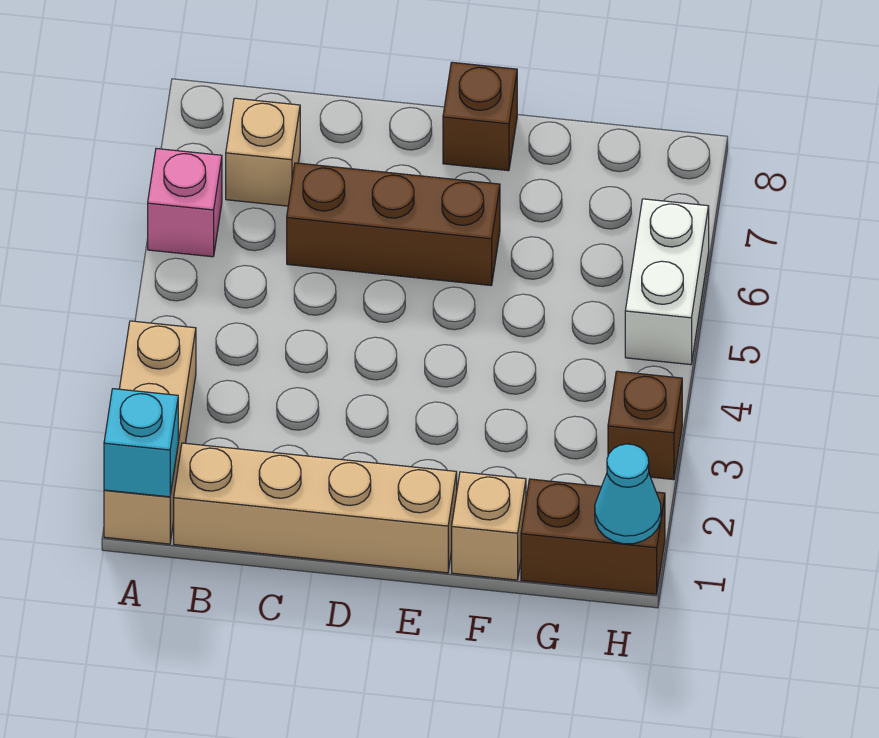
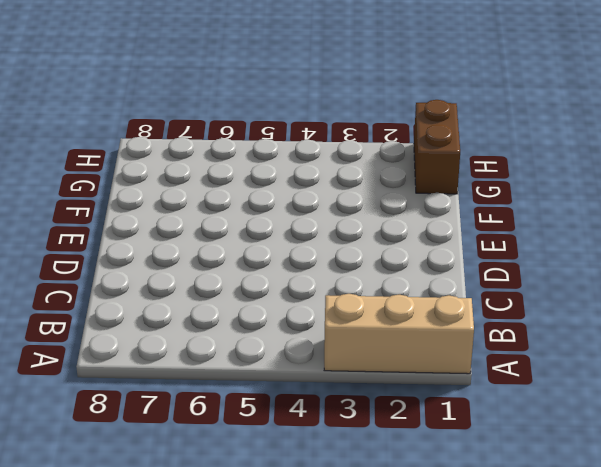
none -> pink 1x1 brick [148,149,222,257]
none -> tan 1x4 brick [174,443,457,573]
none -> tan 1x1 brick [226,98,300,206]

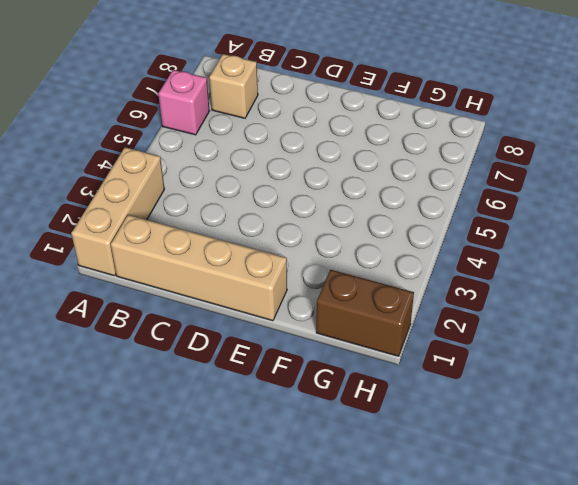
none -> brown 1x3 brick [287,163,500,285]
none -> brown 1x1 brick [443,62,517,171]
none -> tan 1x1 brick [452,472,526,580]

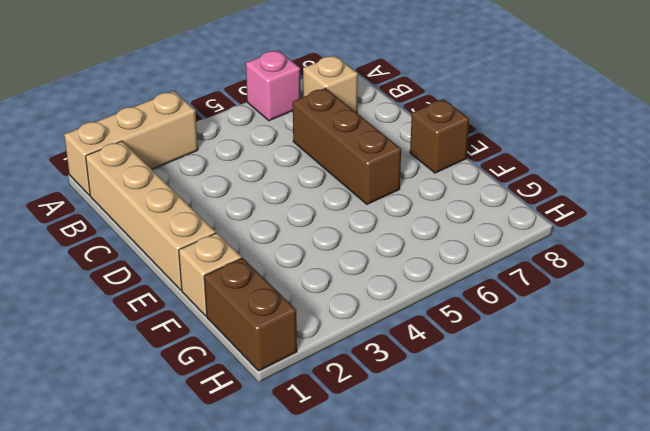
none -> brown 1x1 brick [608,371,682,480]
none -> white 1x2 brick [625,199,709,365]
none -> cyan 1x1 brick [104,389,178,497]

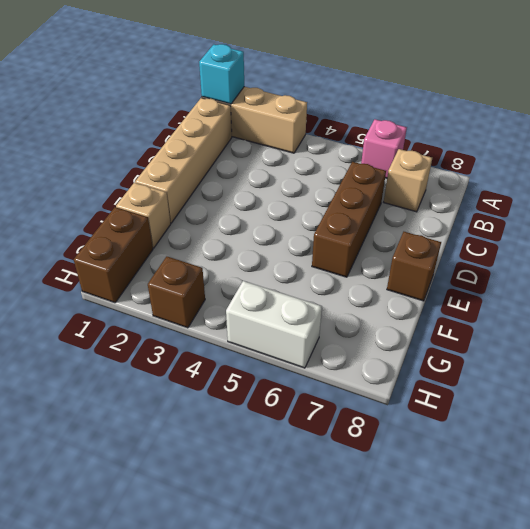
none -> cyan 1x1 cone [595,444,661,544]

